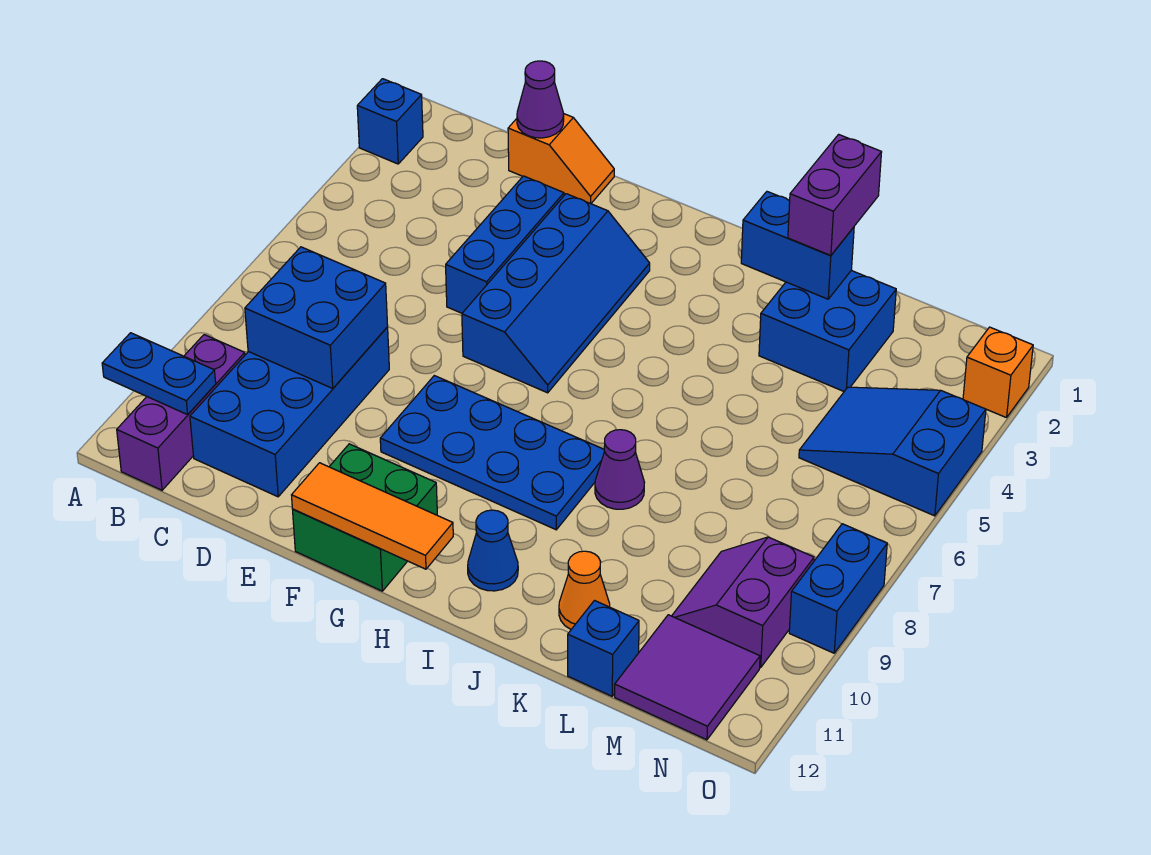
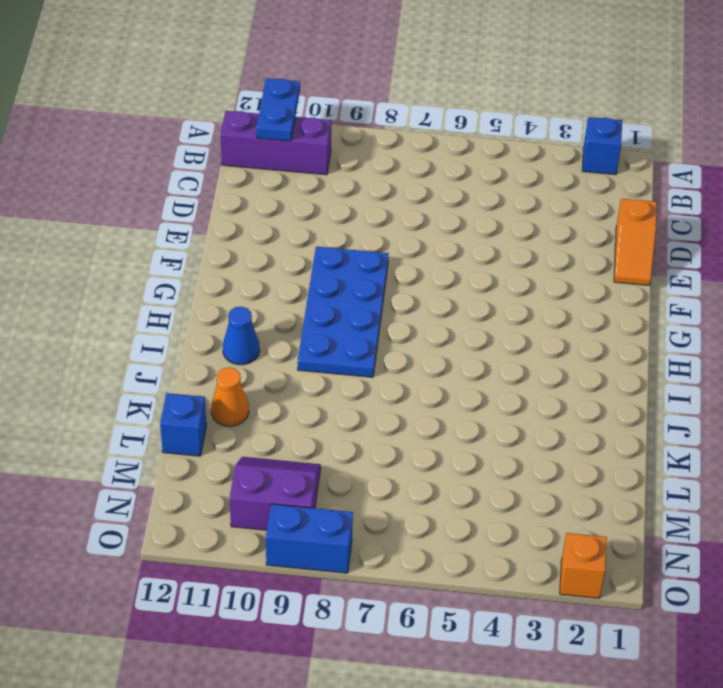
none -> blue 2x4 brick [190,327,389,497]
none -> blue 1x3 brick [446,176,564,313]
none -> blue 2x4 slope [462,194,650,393]

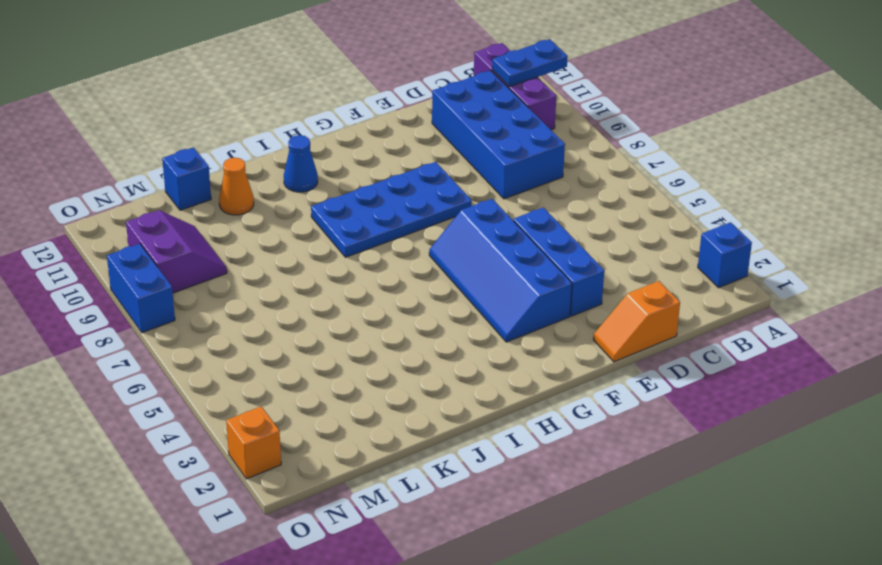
none -> green 2x2 brick [293,444,437,591]
none -> purple 1x1 cone [595,430,645,509]
none -> blue 2x2 brick [759,271,896,391]

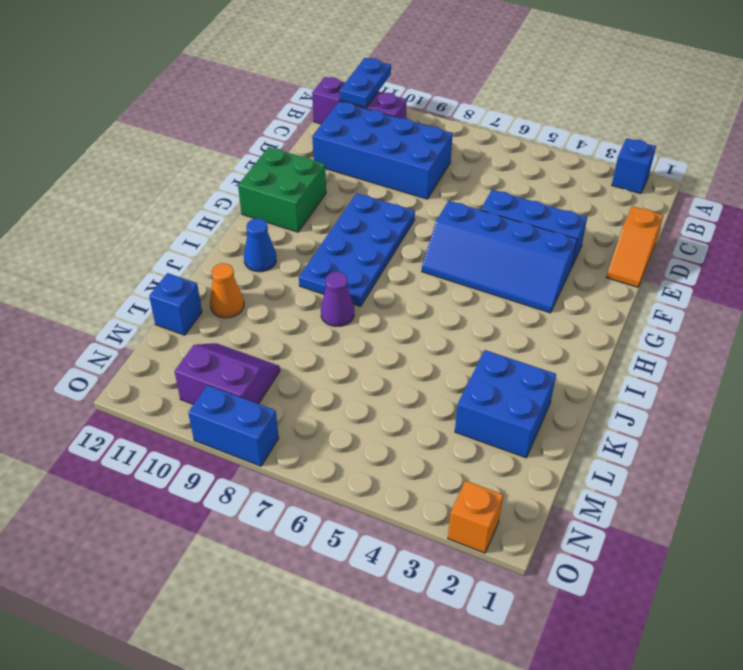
none -> blue 2x3 slope [799,387,986,516]
none -> purple 2x2 tile [615,615,760,740]
none -> blue 2x2 brick [245,247,388,389]

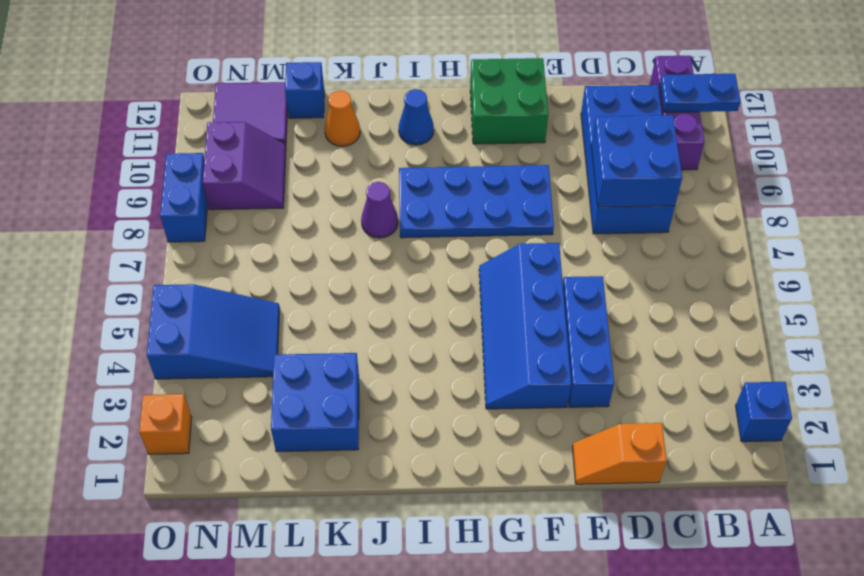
none -> purple 1x1 cone [517,61,564,138]
none -> orange 1x3 tile [292,463,453,569]
none -> blue 1x2 brick [741,192,854,299]

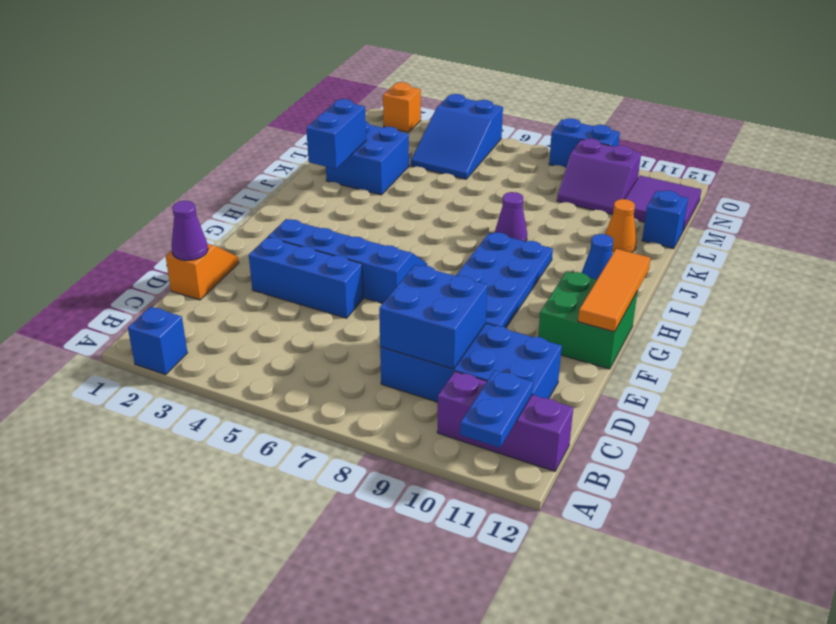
none -> purple 1x2 brick [788,134,882,255]

